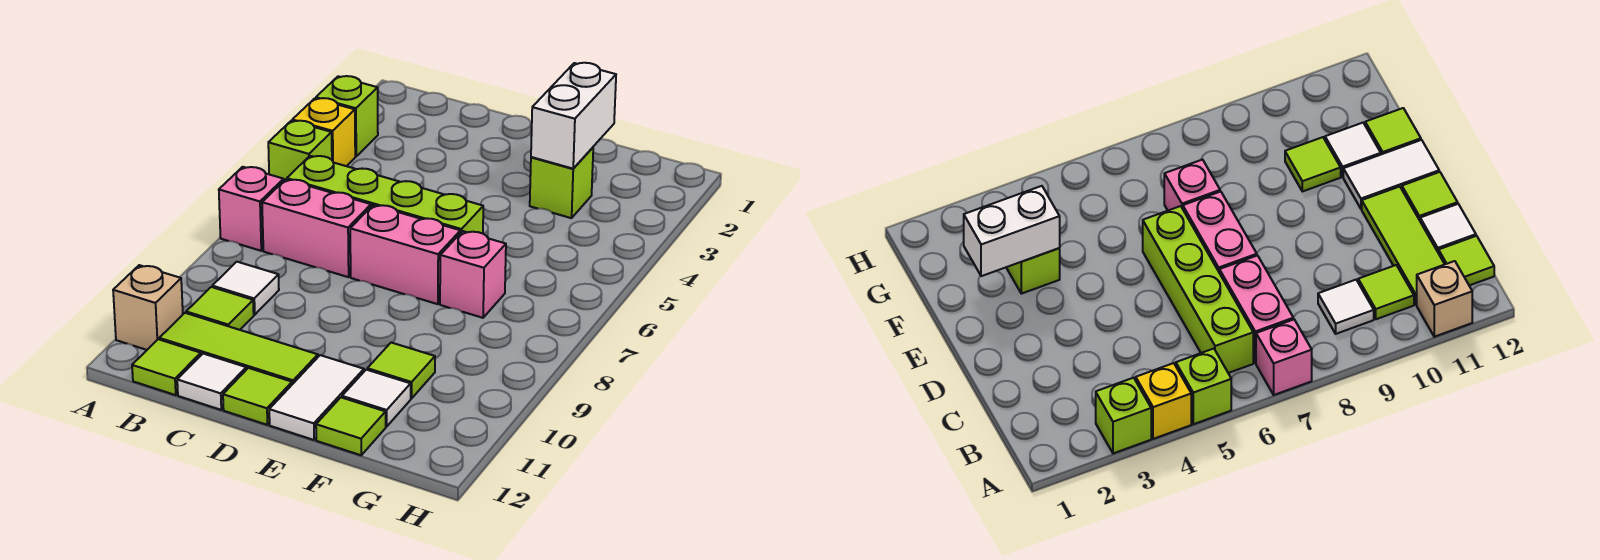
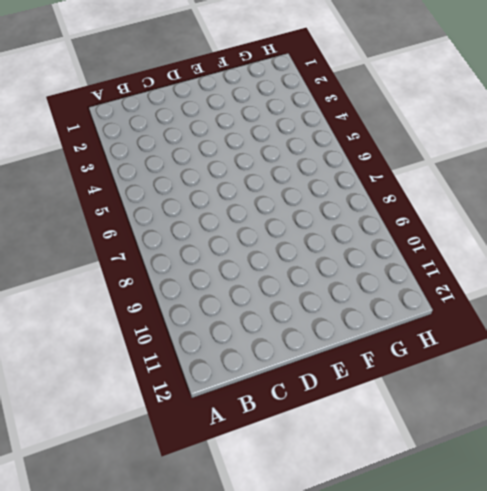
none -> lime 1x1 brick [316,76,378,156]
none -> yellow 1x1 brick [292,98,355,166]
none -> lime 1x1 brick [268,121,332,180]

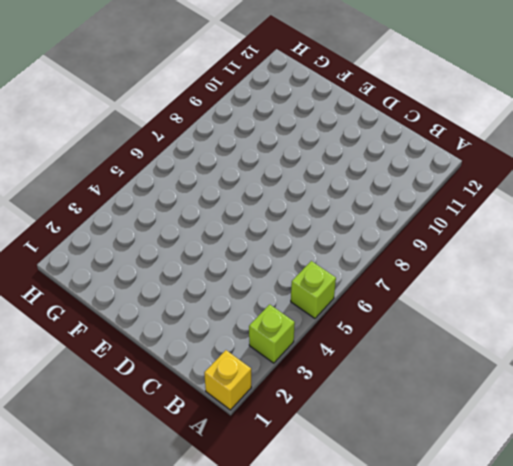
yellow 1x1 brick [204,350,251,410] -> yellow 1x1 brick moved to [292,98,355,166]
none -> pink 1x1 brick [219,167,284,251]
none -> tan 1x1 brick [113,265,183,350]
none -> lime 1x4 brick [287,156,483,233]

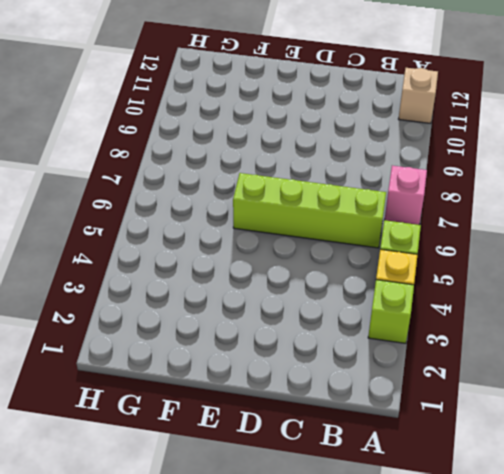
none -> pink 1x2 brick [262,179,371,277]
none -> white 1x1 tile [212,262,279,315]
none -> lime 1x1 tile [186,287,254,330]

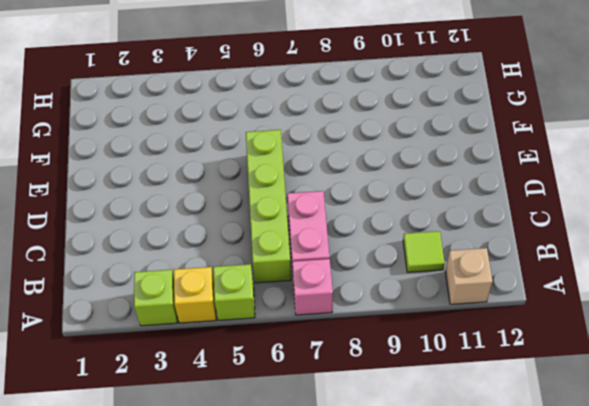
none -> white 1x1 tile [212,262,279,315]
none -> lime 1x3 tile [159,313,318,384]
none -> lime 1x1 tile [132,339,201,395]

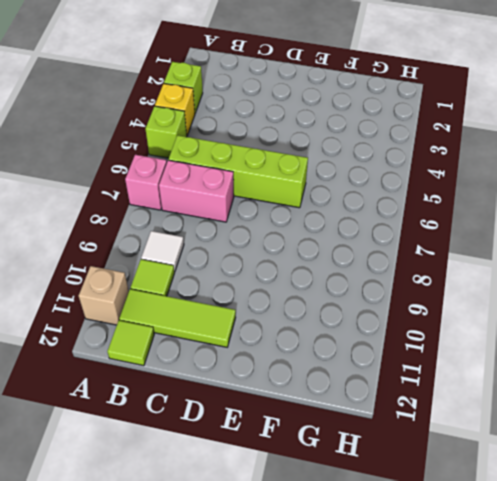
none -> white 1x1 tile [177,354,246,410]
none -> pink 1x2 brick [350,205,460,304]
none -> lime 1x1 tile [223,368,292,425]

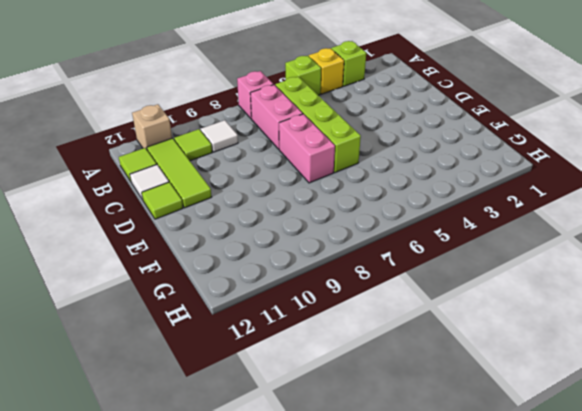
none -> white 1x2 tile [269,355,364,440]
none -> lime 1x1 brick [530,148,593,218]
none -> pink 1x1 brick [440,231,506,318]

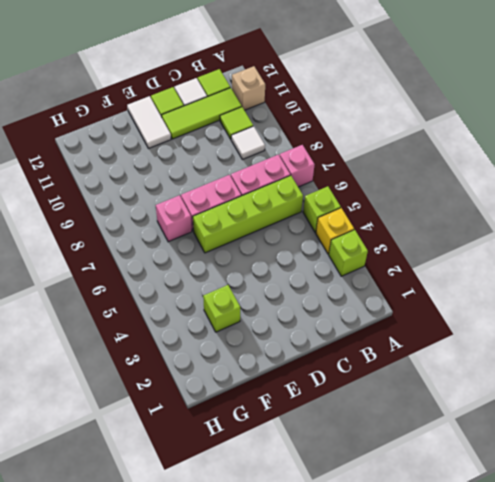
none -> lime 1x1 tile [367,343,435,398]
none -> white 1x1 tile [342,370,411,427]
none -> lime 1x1 tile [316,397,386,455]

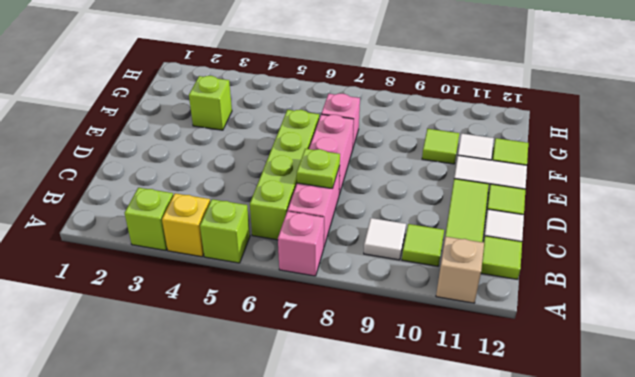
lime 1x1 plate [297,149,340,189] -> none
none -> white 1x2 brick [531,63,616,169]

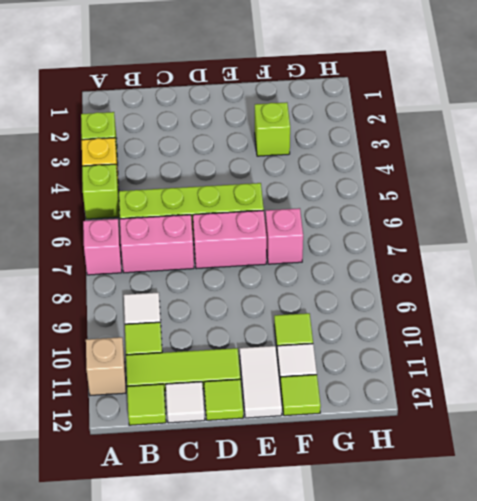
none -> white 1x2 brick [531,63,616,169]

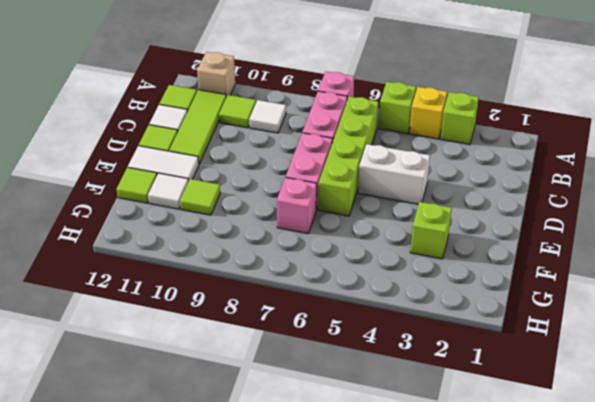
white 1x2 brick [358,144,430,204] -> white 1x2 brick moved to [531,63,616,169]

